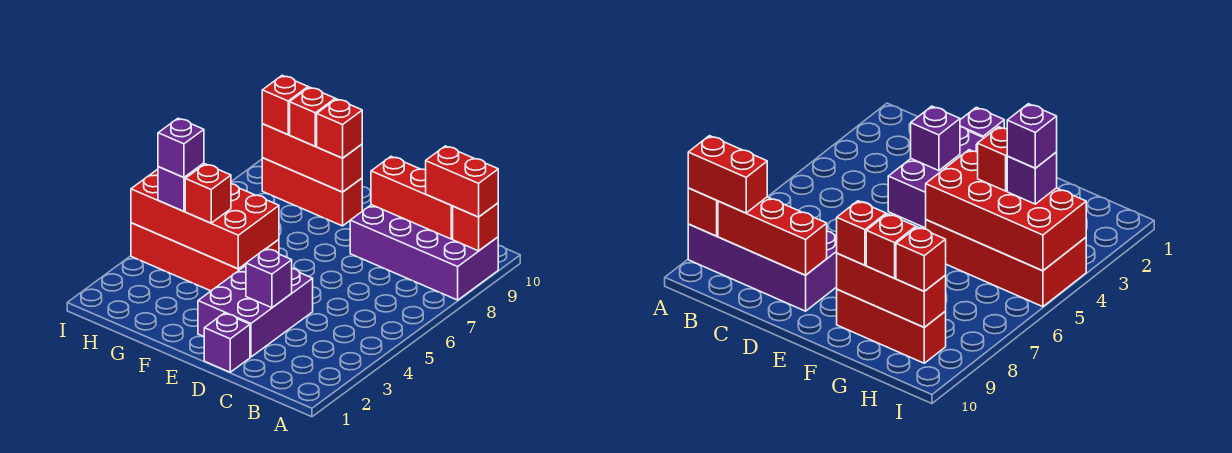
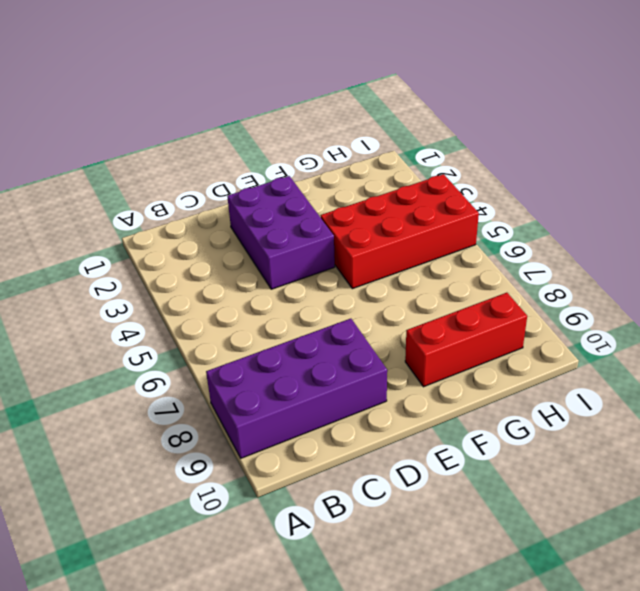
none -> purple 1x1 brick [204,313,250,372]
none -> red 1x1 brick [453,203,498,251]
none -> red 1x3 brick [371,157,453,239]

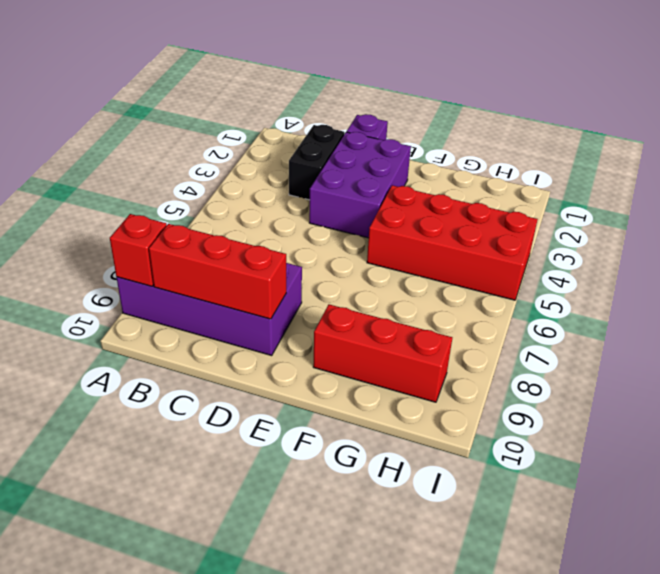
black 1x2 brick [289,125,344,200] -> none
none -> purple 1x1 brick [246,249,292,308]
none -> red 2x4 brick [131,169,279,269]
none -> red 1x3 brick [262,124,362,192]

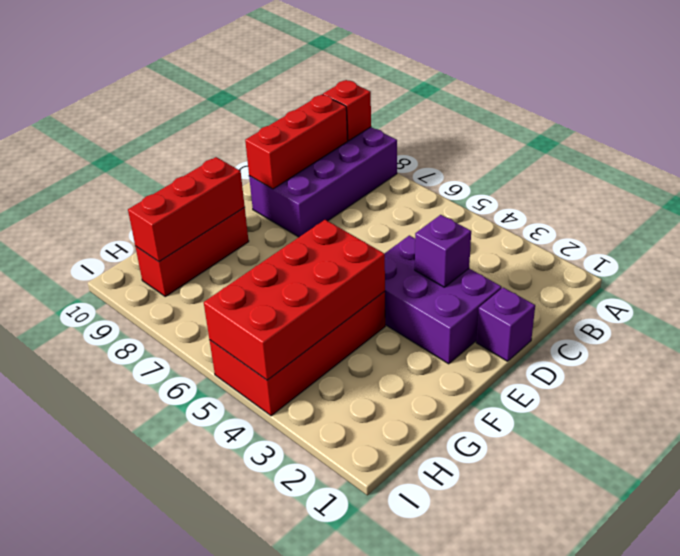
none -> red 1x2 brick [426,146,498,217]
none -> red 1x1 brick [317,99,362,158]
none -> red 1x1 brick [185,164,231,223]

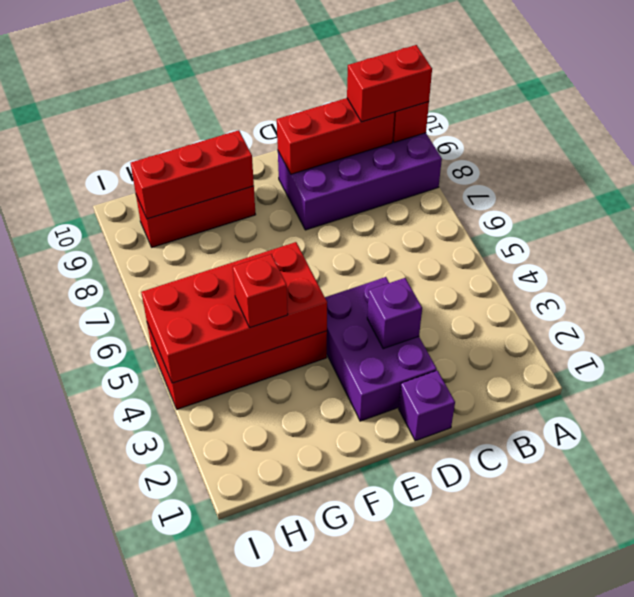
none -> red 1x1 brick [317,99,362,158]
none -> red 1x1 brick [290,87,335,146]
none -> purple 1x1 brick [158,163,204,211]

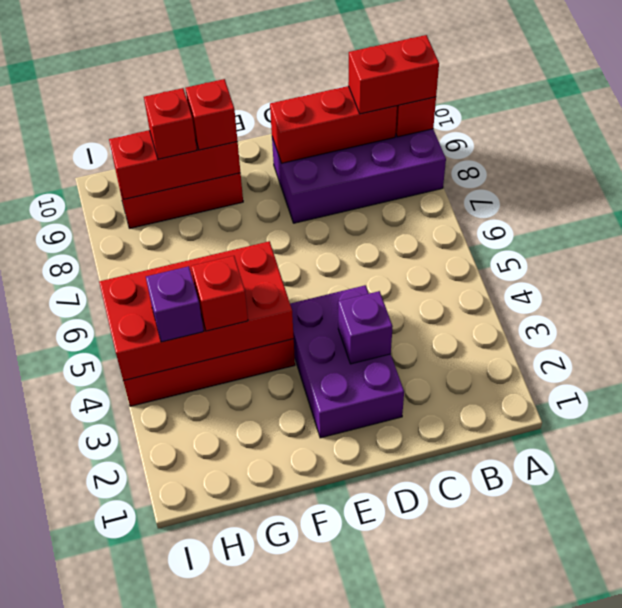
none -> purple 1x1 brick [204,313,250,372]
none -> red 1x1 brick [262,75,308,135]
none -> purple 1x1 brick [158,118,204,177]

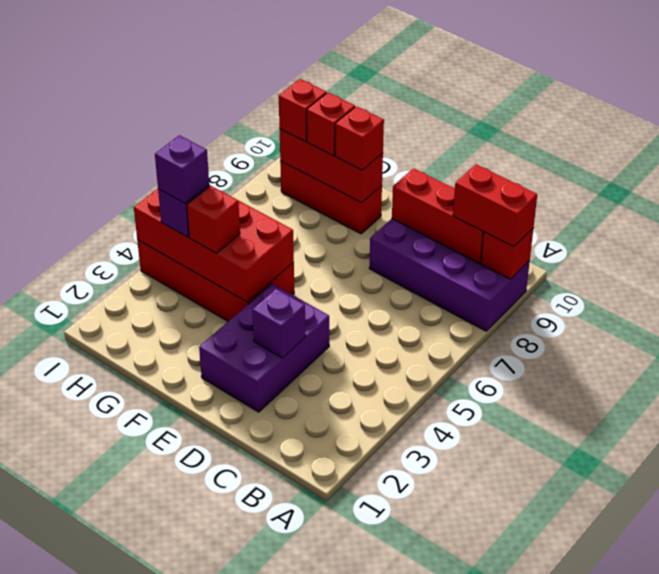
none -> purple 1x1 brick [204,313,250,372]

